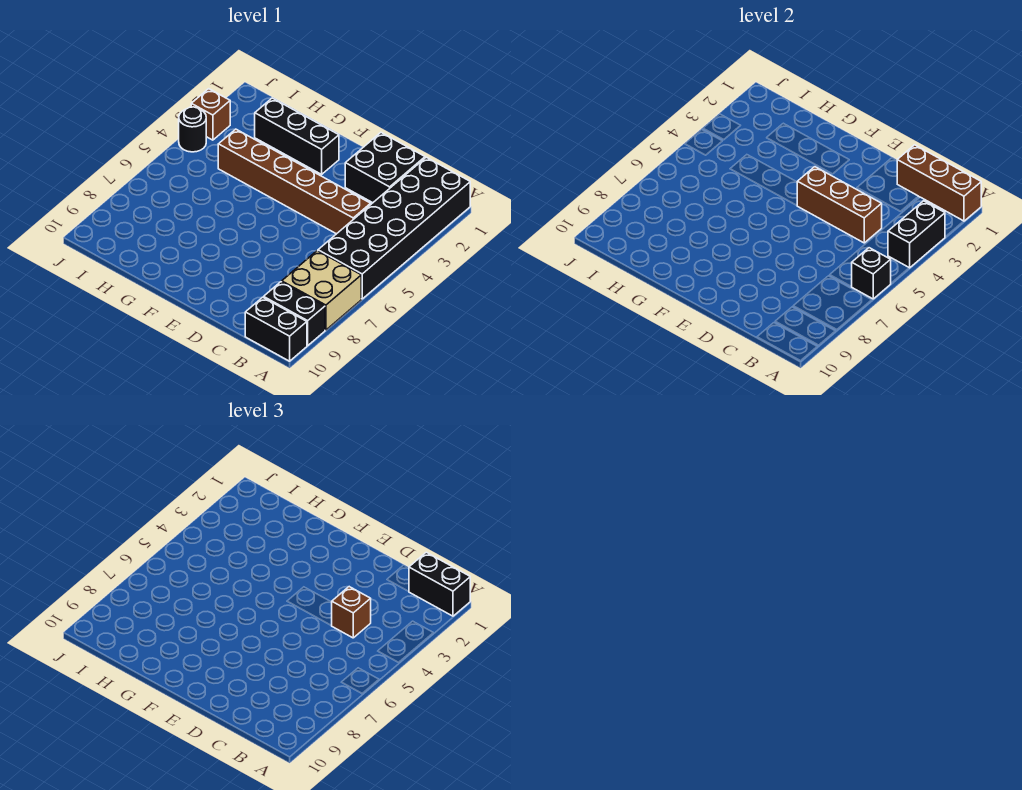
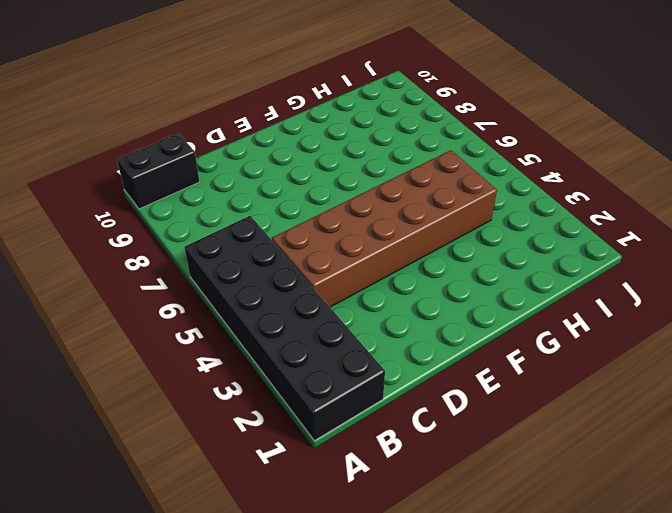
brown 2x6 brick [272,150,497,307] -> brown 1x6 brick [218,129,371,234]
none -> tan 2x2 brick [282,251,361,330]
none -> black 1x2 brick [264,282,325,346]
none -> black 2x2 brick [345,133,425,203]

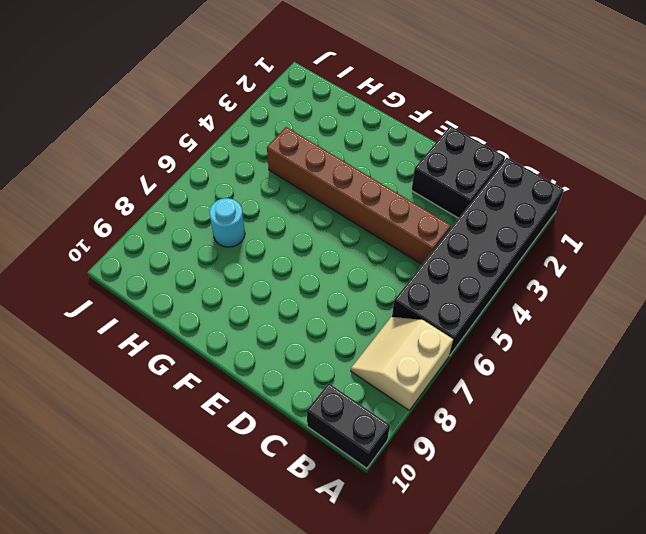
tan 2x2 slope [351,317,453,410] -> tan 2x2 brick [282,251,361,330]
cyan 1x1 round brick [209,198,245,247] -> none
none -> black 1x2 brick [264,282,325,346]
none -> black 1x3 brick [255,98,339,174]
none -> brown 1x1 brick [191,89,230,140]

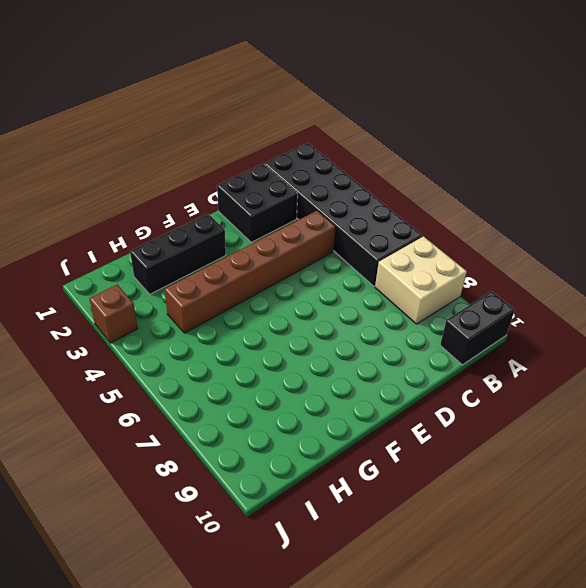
none -> black 1x2 brick [264,282,325,346]
none -> black 1x1 round brick [179,107,206,152]
none -> brown 1x3 brick [897,145,981,221]

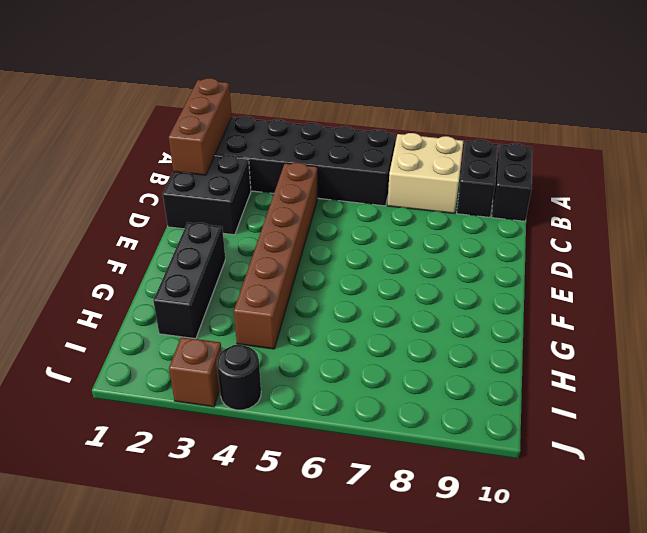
none -> black 1x2 brick [888,201,945,268]
none -> black 1x1 brick [852,248,891,299]
none -> brown 1x3 brick [797,167,882,243]

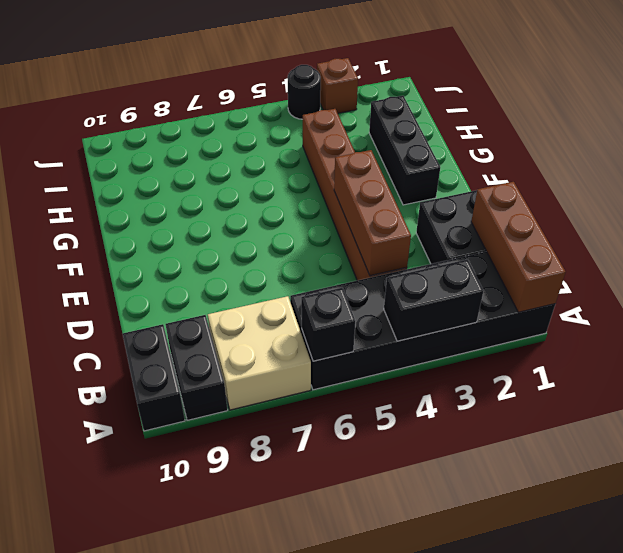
none -> black 1x2 brick [409,552,470,616]
none -> brown 1x1 brick [332,587,371,638]

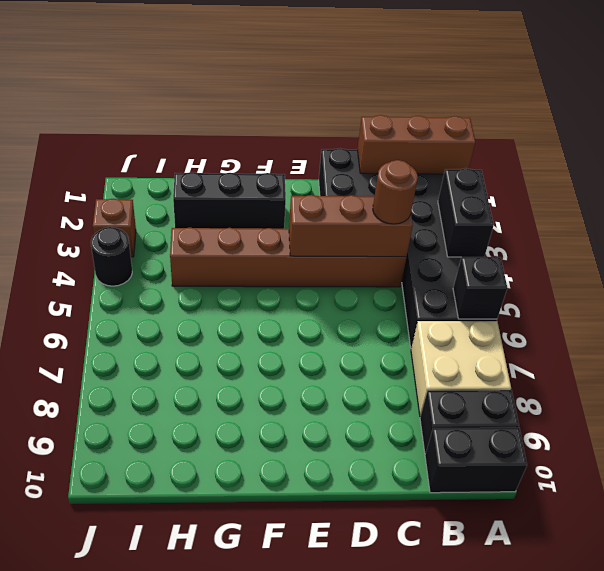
brown 1x1 round brick [373,160,418,224] -> brown 1x1 brick [332,587,371,638]
none -> black 1x2 brick [409,552,470,616]

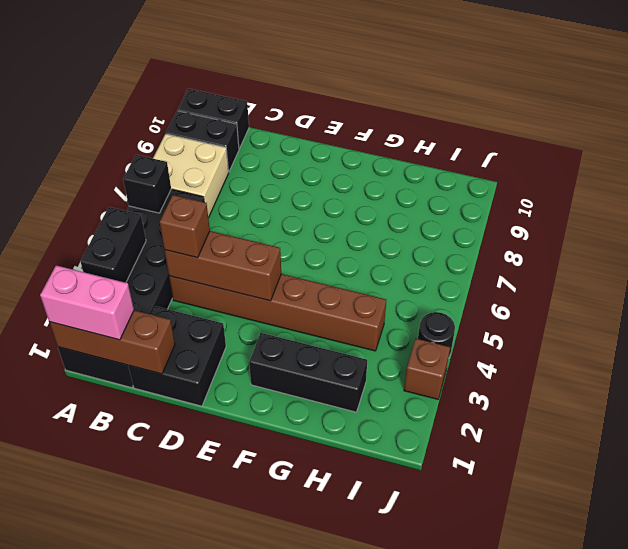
pink 1x2 brick [40,265,134,340] -> black 1x2 brick [409,552,470,616]

